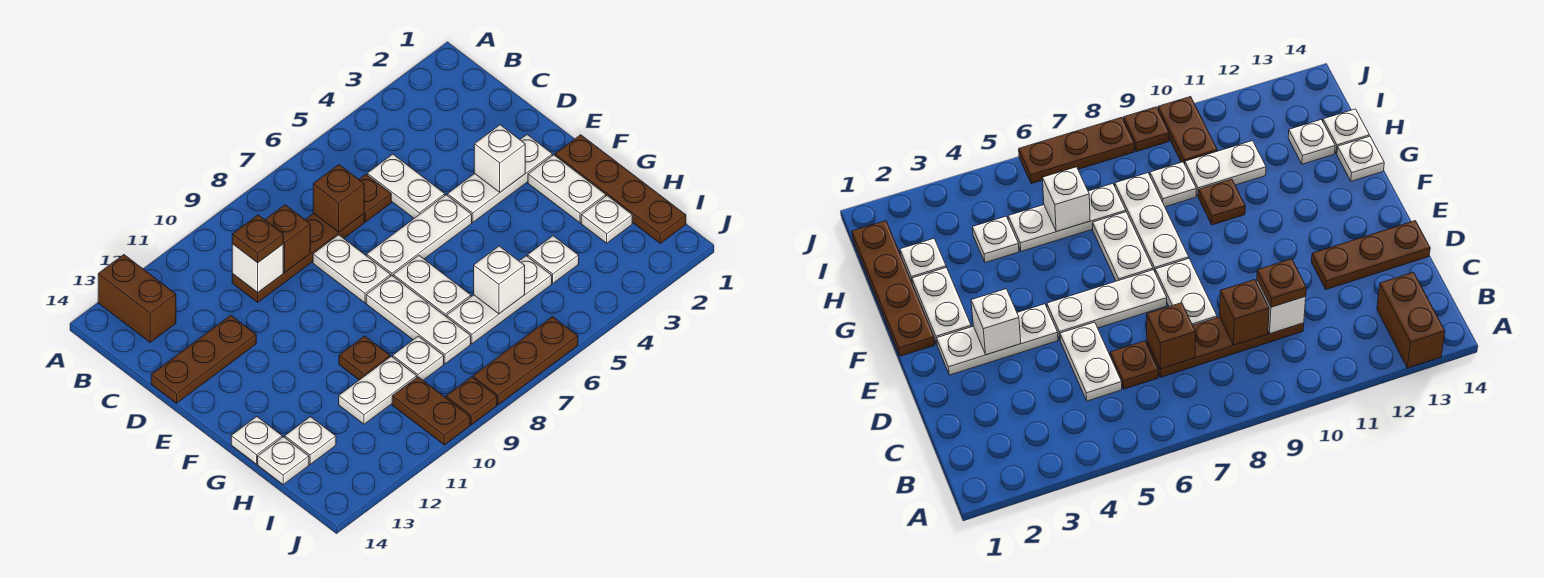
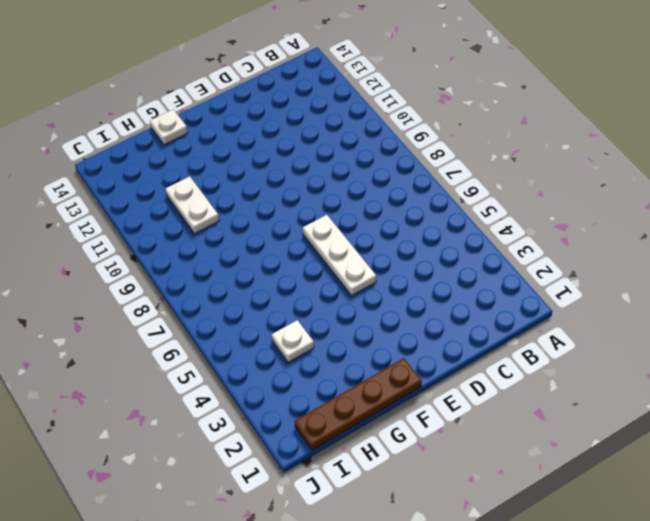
none -> brown 1x2 brick [98,255,176,342]
none -> white 1x2 plate [367,154,445,218]
none -> brown 1x1 plate [359,174,391,222]
none -> brown 1x4 plate [232,213,364,302]

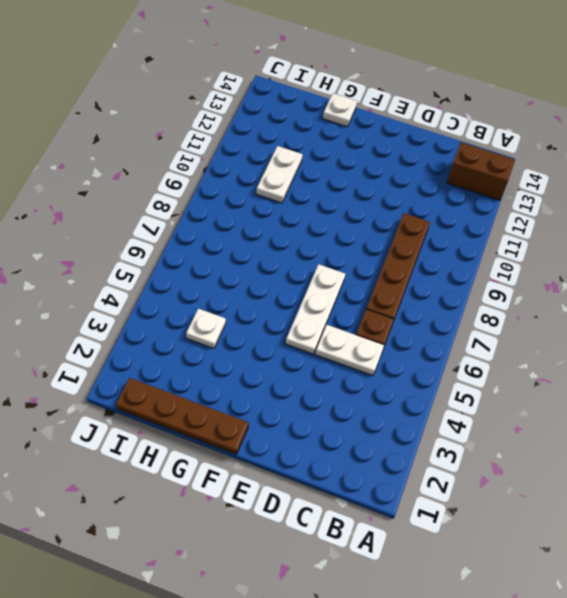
none -> white 1x2 plate [313,235,391,303]
none -> brown 1x3 plate [151,315,256,403]
none -> white 1x3 plate [447,135,552,222]
none -> white 1x2 plate [528,155,606,223]

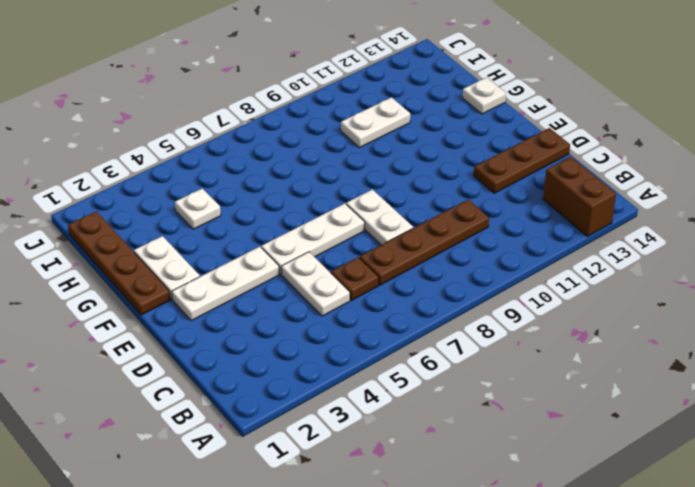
none -> white 1x2 plate [393,256,471,317]
none -> white 1x3 plate [366,276,471,364]
none -> brown 1x1 plate [339,336,390,380]
none -> white 1x1 plate [581,196,632,243]

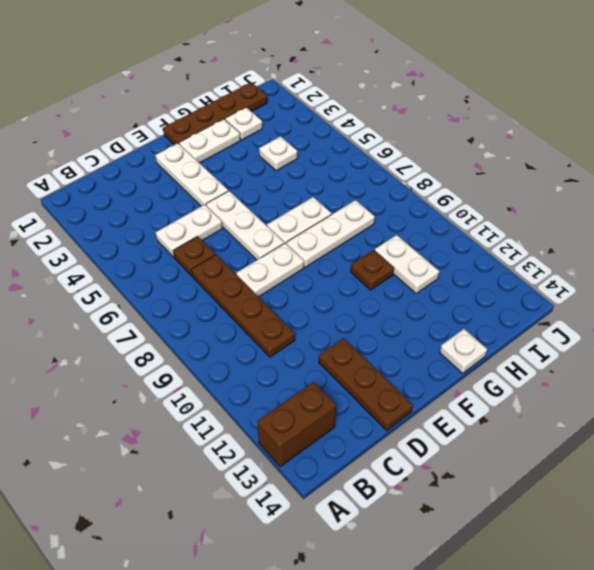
none -> white 1x3 plate [447,256,552,344]
none -> white 1x1 plate [393,336,444,380]
none -> white 1x1 plate [285,417,336,464]
none -> white 1x1 plate [258,437,309,484]

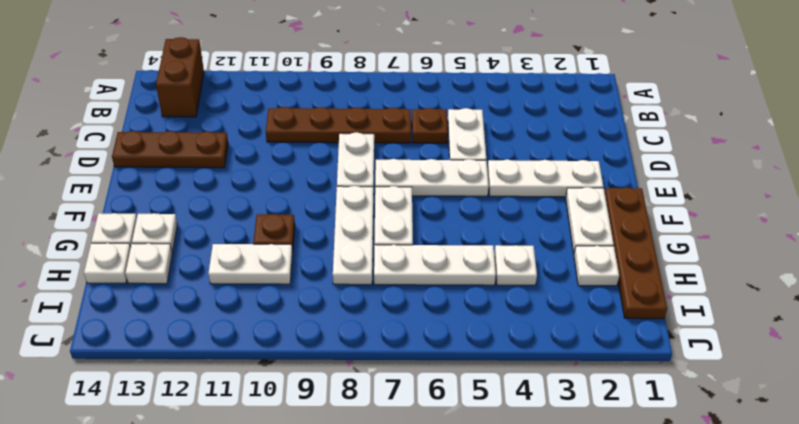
white 1x1 plate [132,213,177,252] -> white 1x1 plate moved to [393,336,444,380]
none -> brown 1x2 plate [392,377,470,445]
none -> brown 1x3 plate [473,317,578,404]
none -> brown 1x1 plate [446,377,497,425]
none -> brown 1x1 brick [313,165,364,232]

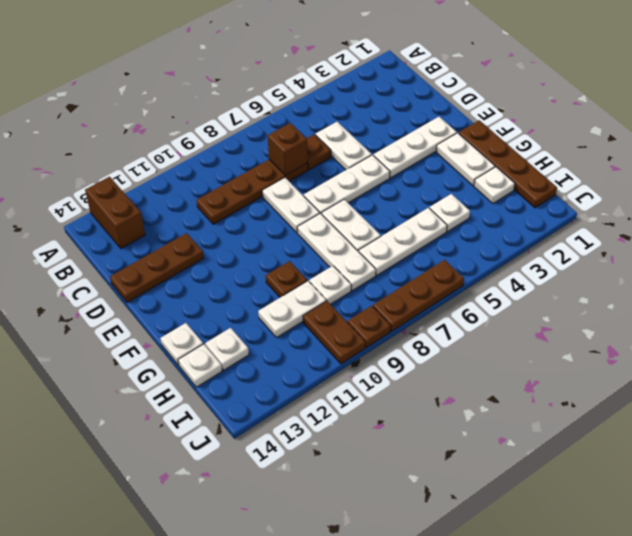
none -> brown 1x1 brick [265,205,310,272]
none -> white 1x1 brick [232,244,283,293]
none -> white 1x1 brick [474,125,525,192]
none -> white 1x1 brick [474,246,525,314]

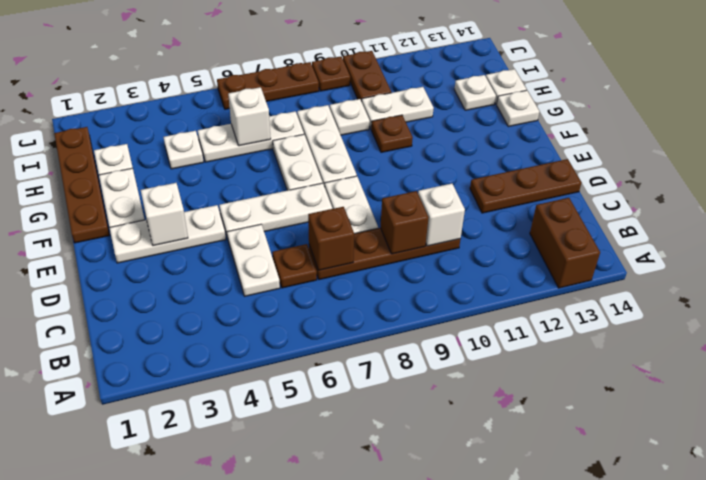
none -> brown 1x1 plate [232,215,283,263]

